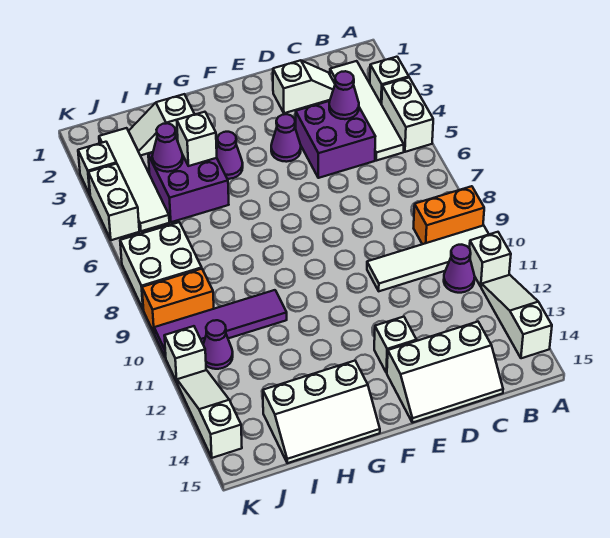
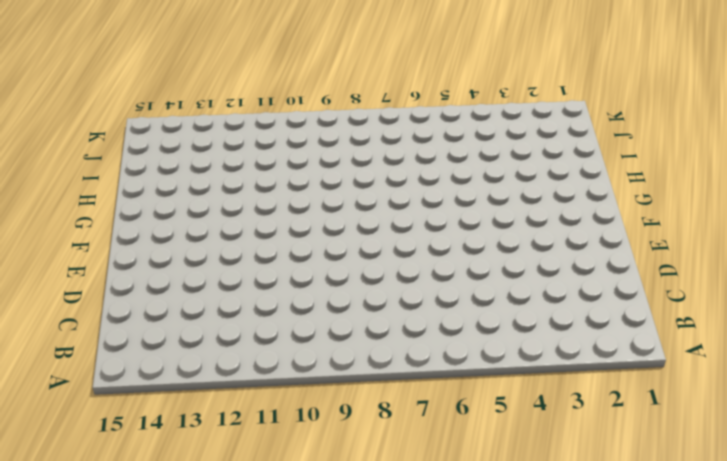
none -> white 1x1 brick [370,57,409,104]
none -> white 1x2 brick [382,78,433,152]
none -> orange 1x2 brick [414,186,484,244]

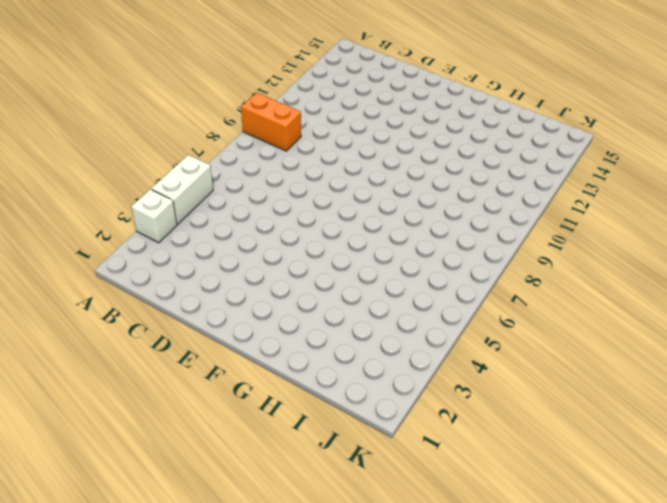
none -> white 1x4 tile [367,225,489,291]
none -> white 1x1 brick [469,232,511,286]
none -> white 1x3 slope [481,275,552,358]

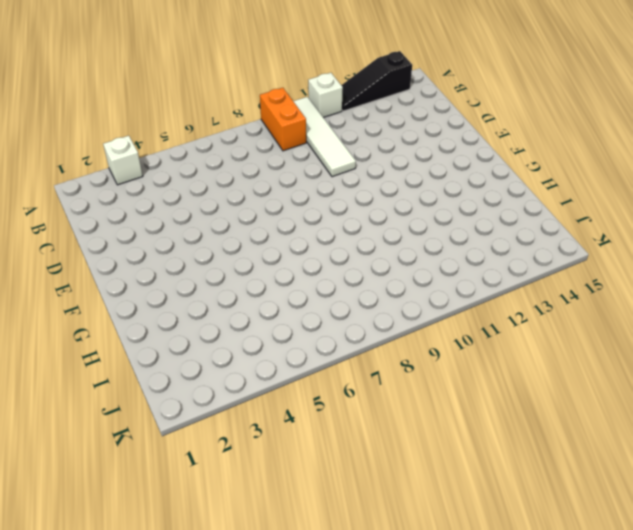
black 1x3 slope [341,51,412,111] -> white 1x3 slope [481,275,552,358]
none -> white 1x2 brick [382,78,433,152]
none -> white 1x4 tile [330,61,404,161]
none -> purple 1x1 cone [444,245,475,293]

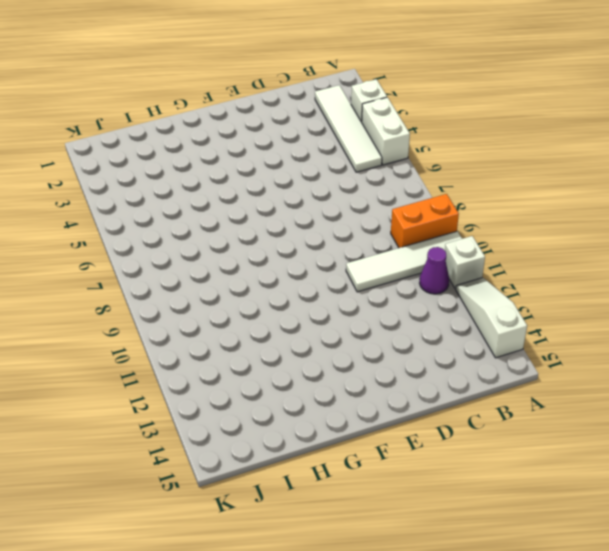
none -> white 1x2 slope [273,60,335,113]
none -> purple 2x2 brick [296,101,375,178]
none -> white 2x3 slope [387,322,503,423]

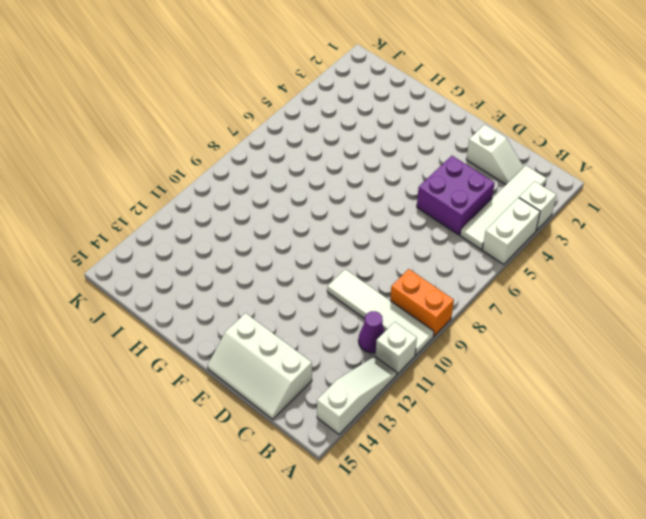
none -> purple 1x1 cone [271,114,301,162]
none -> white 1x1 brick [374,317,416,373]
none -> purple 1x1 cone [217,132,243,179]

